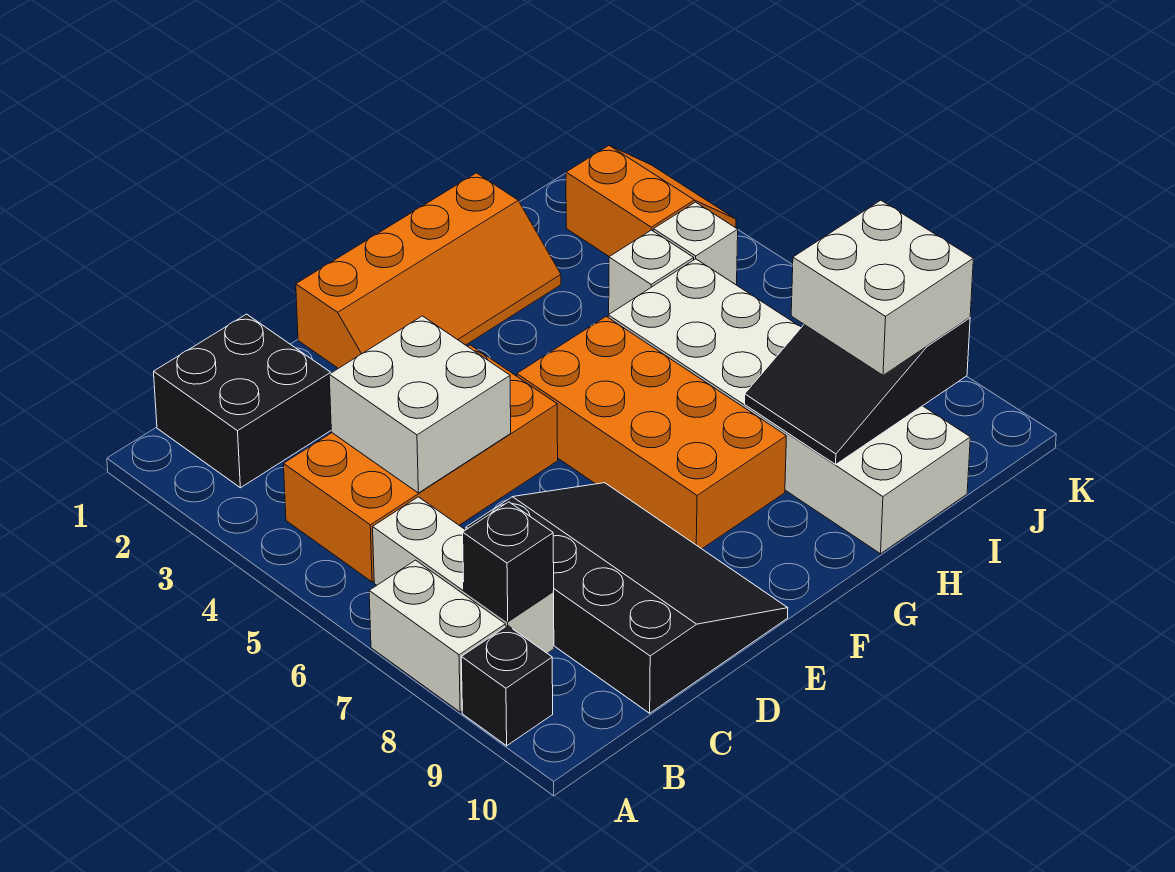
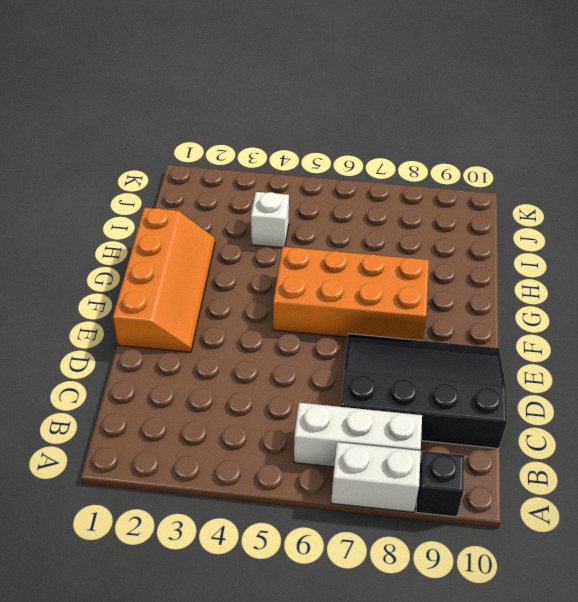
none -> black 2x2 brick [154,314,331,488]
none -> orange 2x4 brick [284,345,558,582]
none -> white 2x6 brick [608,259,970,554]

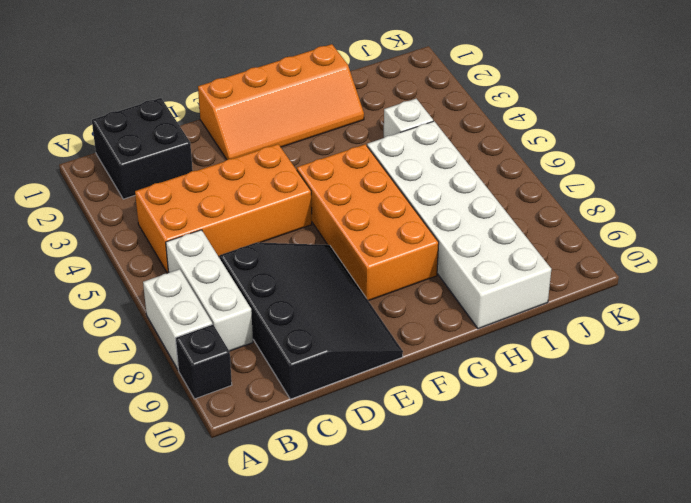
none -> orange 2x2 slope [566,146,736,257]
none -> white 1x1 brick [653,202,738,285]
none -> black 1x1 brick [463,502,554,621]

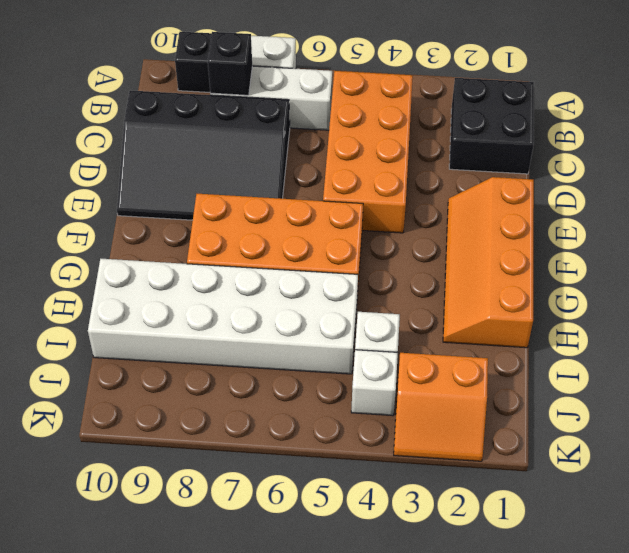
none -> white 2x2 brick [329,316,511,493]
none -> black 2x3 slope [745,318,970,464]
none -> white 2x2 brick [791,200,973,375]

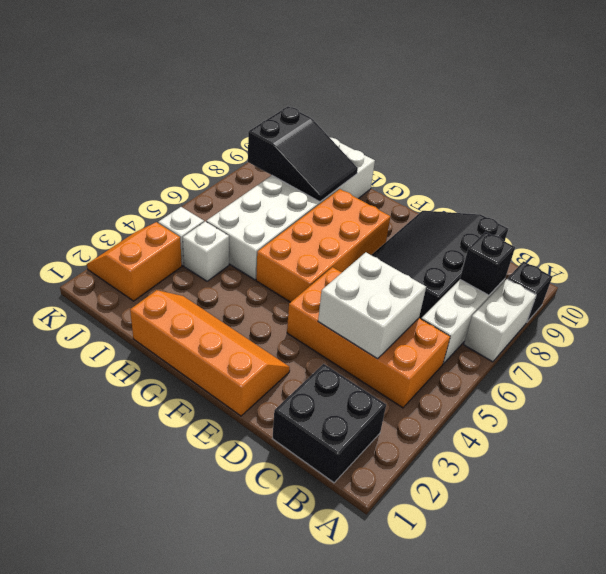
none -> white 2x2 brick [791,200,973,375]

